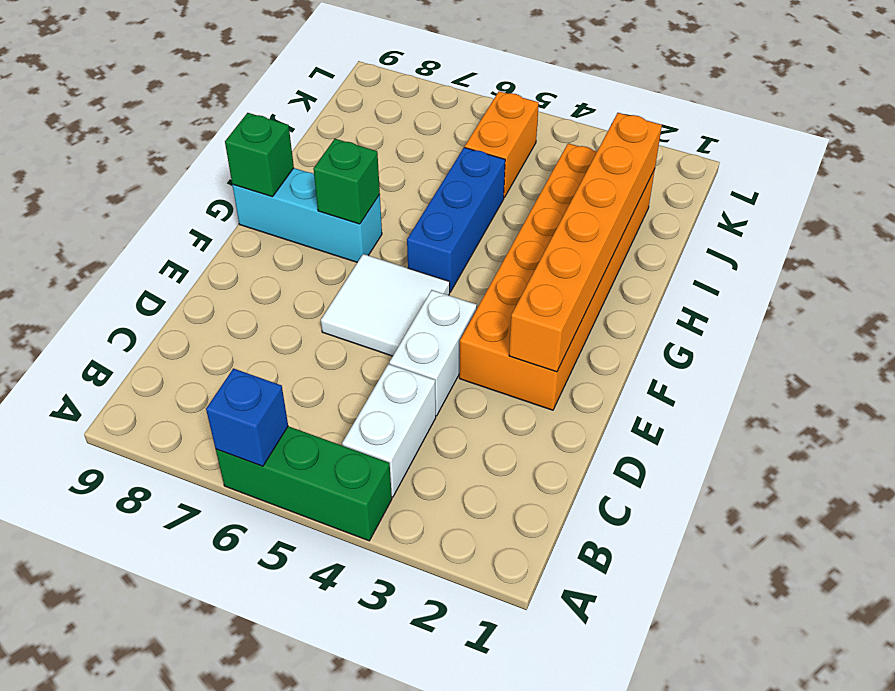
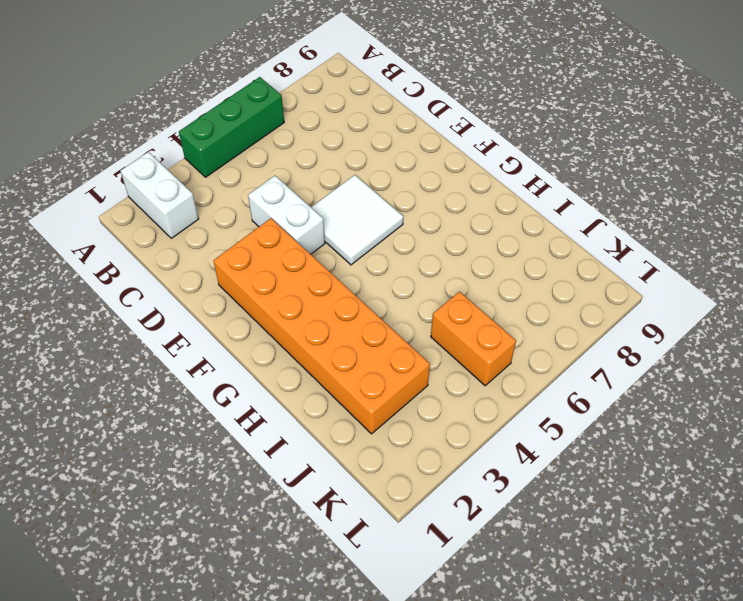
white 1x2 brick [120,152,199,238] -> white 1x2 brick moved to [342,364,436,497]
none -> blue 1x3 brick [407,147,505,292]
none -> cyan 1x3 brick [232,168,382,262]
none -> blue 1x1 brick [206,368,288,466]

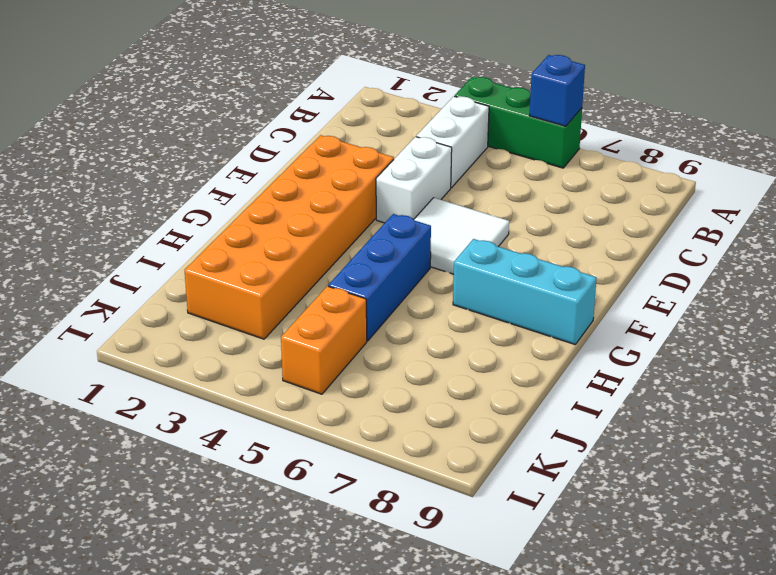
none -> orange 1x6 brick [509,113,662,372]
none -> green 1x1 brick [313,139,380,224]
none -> green 1x1 brick [225,113,294,197]

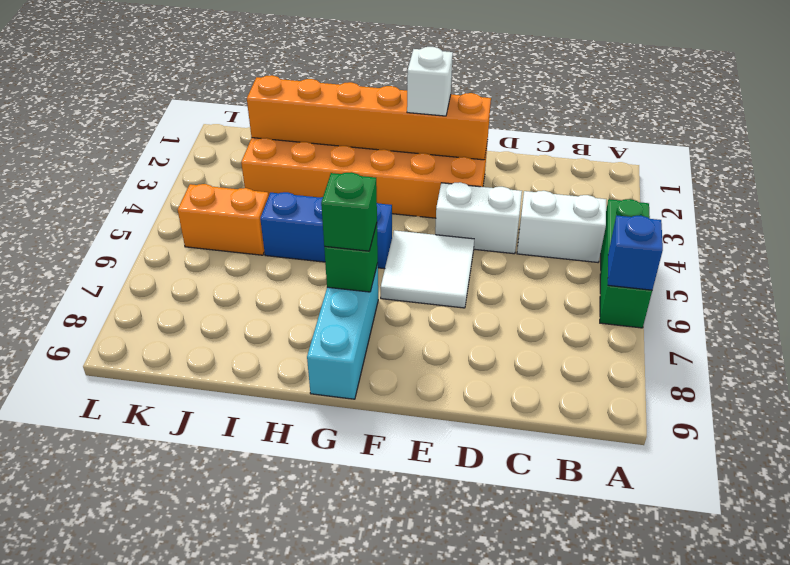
white 1x1 brick [407,47,453,116] -> none
green 1x1 brick [321,172,377,251] -> green 1x1 brick moved to [225,113,294,197]

